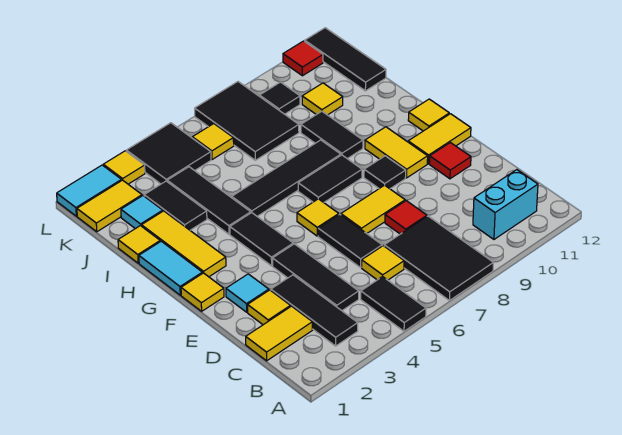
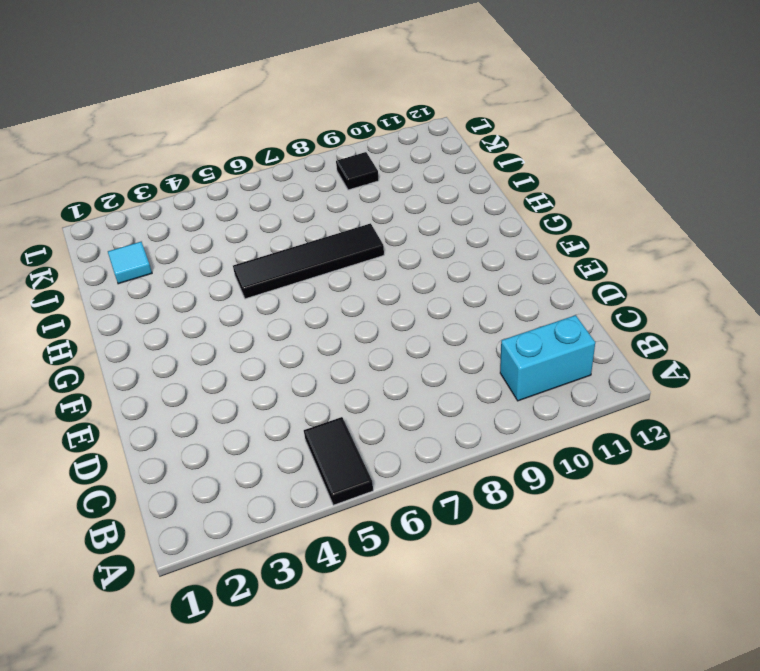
none -> black 2x3 tile [384,216,493,301]
none -> black 1x3 tile [271,275,358,346]
none -> yellow 1x2 tile [246,306,312,361]
none -> black 1x3 tile [273,244,359,311]

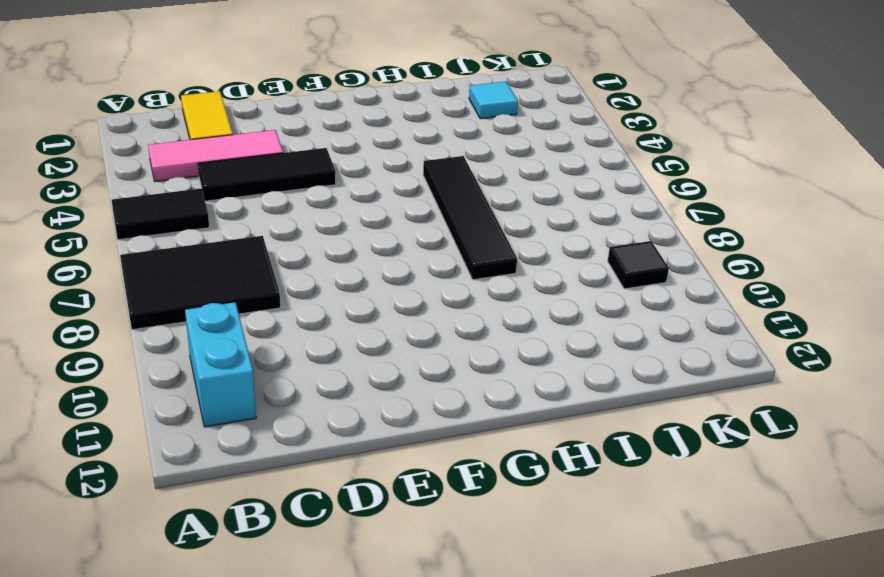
pink 1x3 tile [148,130,283,182] -> black 1x3 tile [271,275,358,346]
none -> yellow 1x1 tile [362,246,404,280]
none -> yellow 1x1 tile [248,290,291,325]
none -> black 1x2 tile [318,214,382,268]
none -> red 1x1 tile [385,201,427,234]

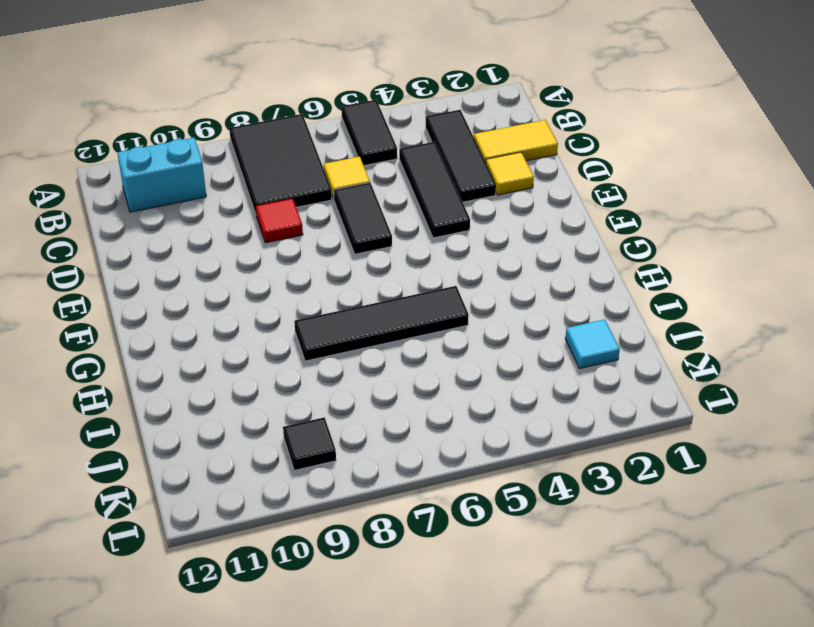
none -> cyan 1x1 tile [226,274,269,312]
none -> yellow 1x2 tile [341,185,405,233]
none -> red 1x1 tile [429,143,471,179]
none -> yellow 1x1 tile [181,273,224,311]

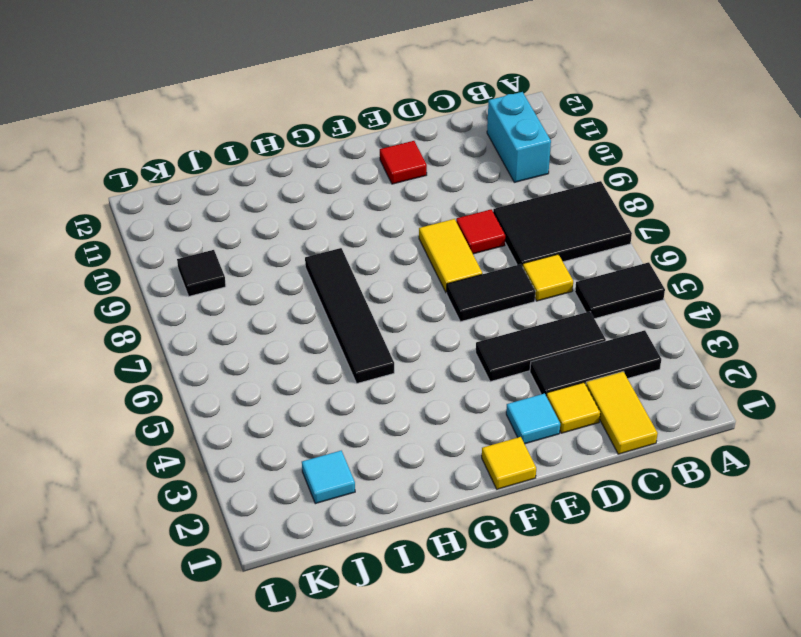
none -> black 1x2 tile [230,213,293,266]
none -> yellow 1x1 tile [297,199,339,236]
none -> black 1x1 tile [364,156,406,189]
none -> yellow 1x2 tile [365,127,428,178]

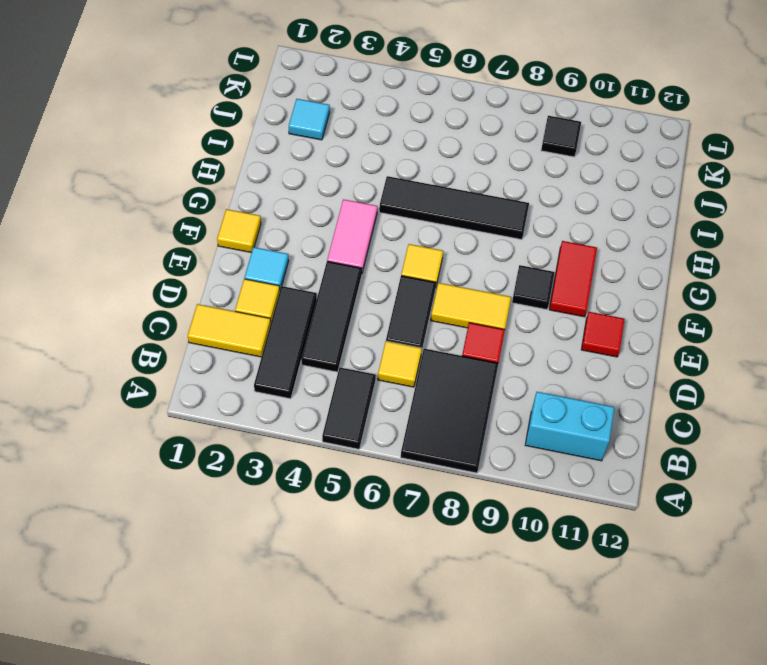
pink 1x2 tile [327,199,377,272] -> black 1x2 tile [230,213,293,266]
red 1x2 tile [549,241,597,317] -> yellow 1x2 tile [365,127,428,178]
none -> yellow 1x2 tile [408,114,471,164]
none -> cyan 1x2 tile [139,241,202,295]
none -> yellow 1x3 tile [142,211,226,277]
none -> black 1x2 tile [298,155,362,202]

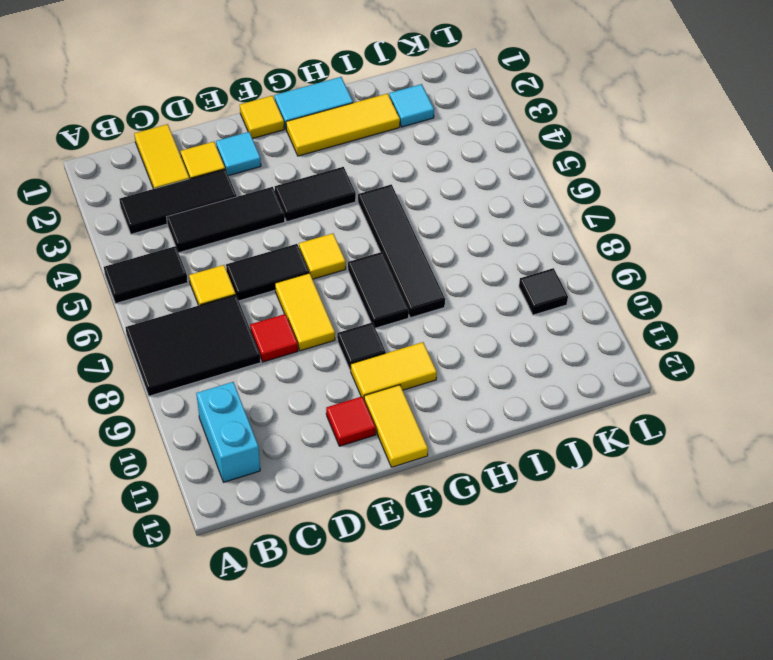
none -> yellow 1x1 tile [408,99,449,131]
none -> black 1x3 tile [167,167,251,234]
none -> black 1x2 tile [301,111,363,159]
none -> yellow 1x1 tile [118,226,160,263]

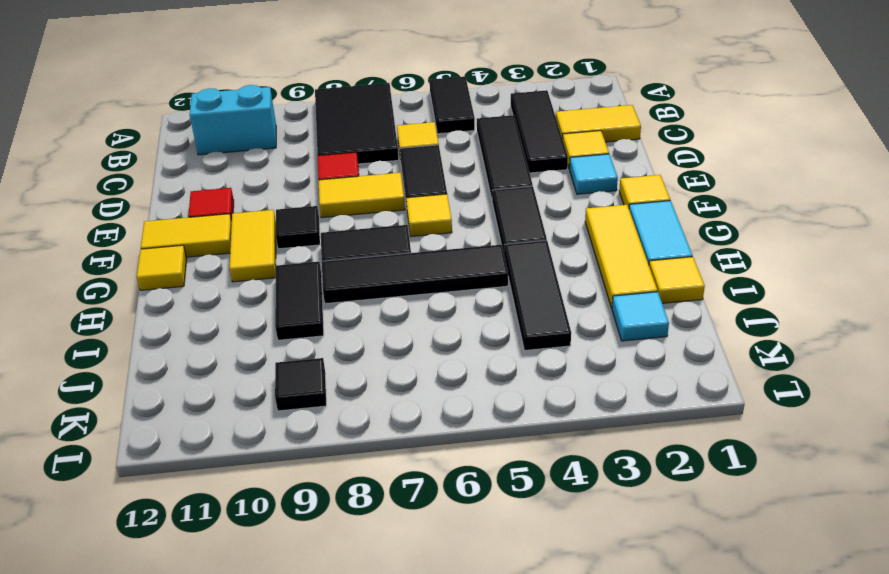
none -> black 1x2 tile [144,181,207,230]
none -> black 2x3 tile [195,82,299,160]
none -> yellow 1x1 tile [302,83,343,115]
none -> black 1x3 tile [305,28,386,91]

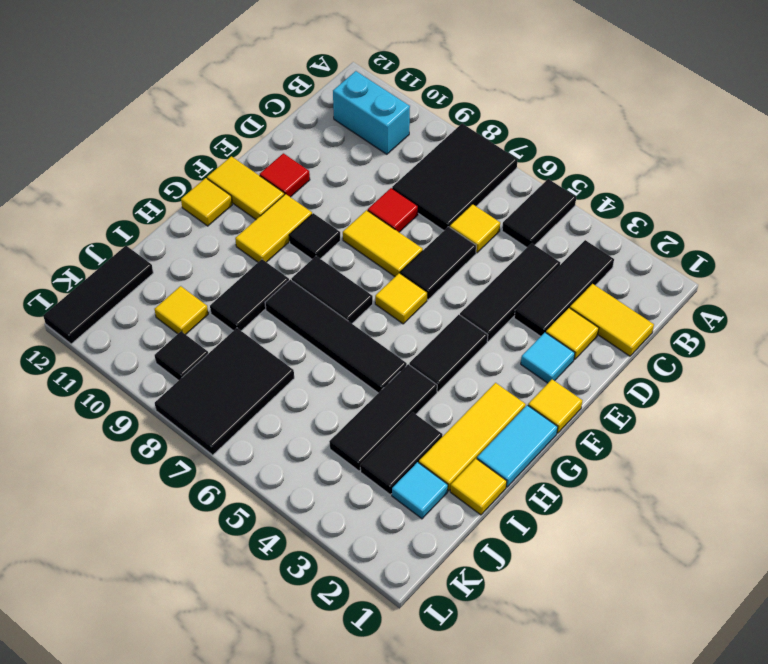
none -> yellow 1x2 tile [77,180,142,232]
none -> black 2x2 tile [126,123,211,184]
none -> yellow 1x1 tile [192,124,234,160]
none -> cyan 1x2 tile [57,165,122,216]

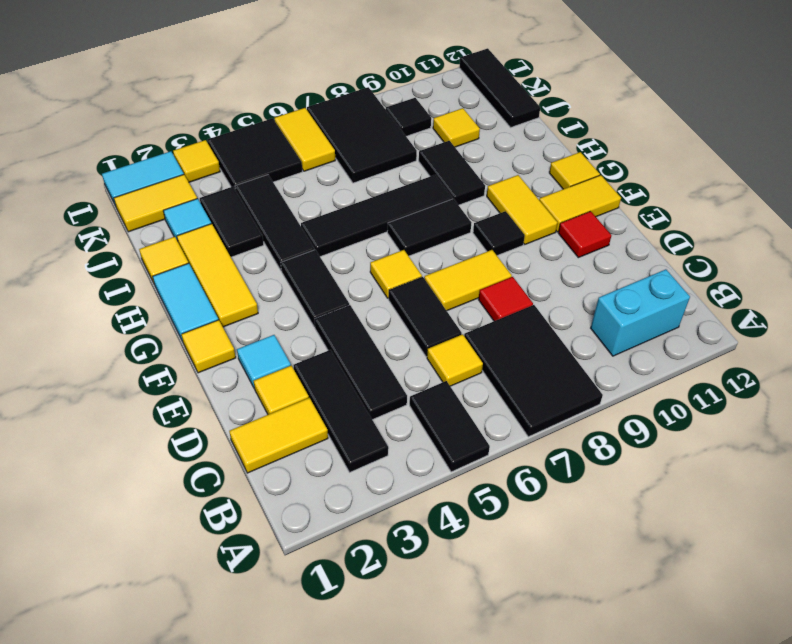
yellow 1x2 tile [274,108,335,171] -> yellow 1x1 tile [192,124,234,160]
none -> red 1x1 tile [283,41,323,76]

